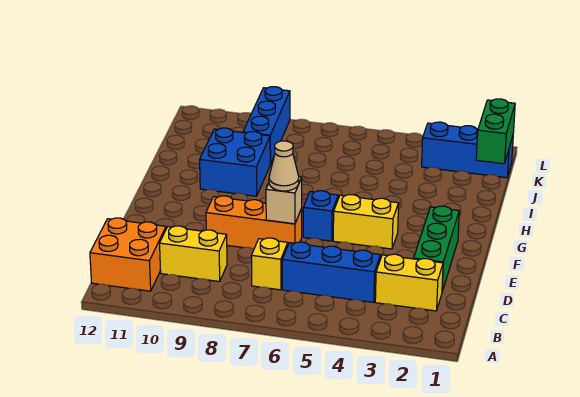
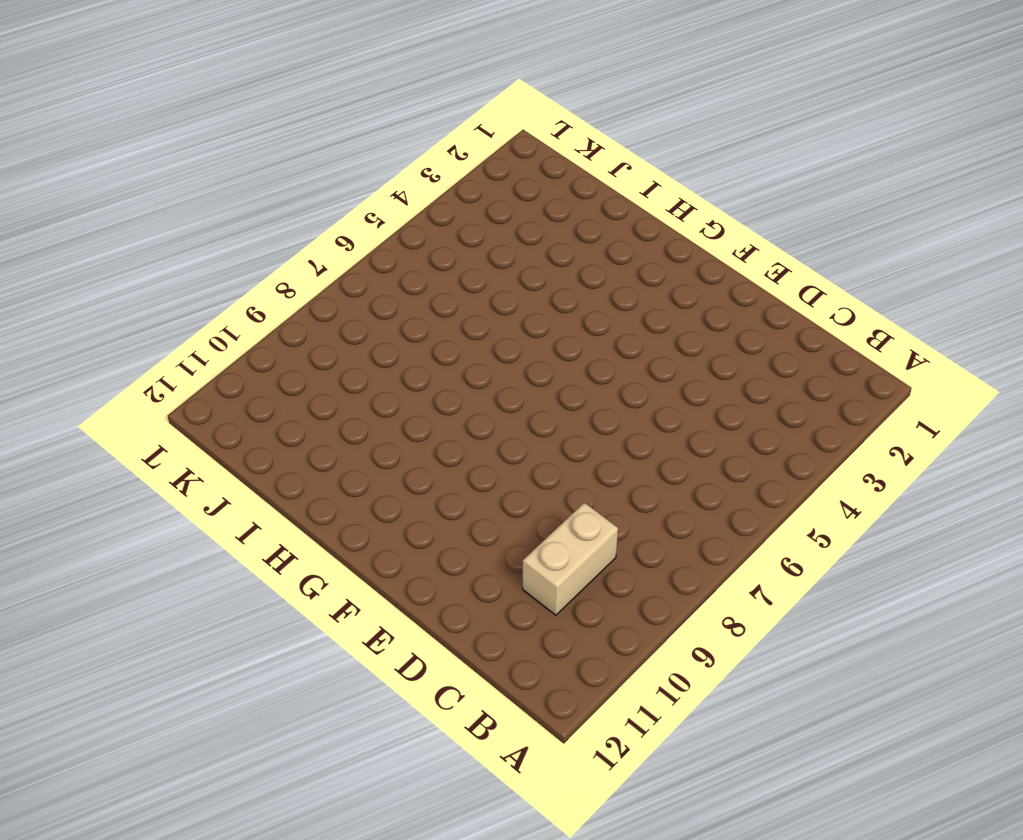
tan 1x2 brick [523,503,618,615] -> yellow 1x2 brick [160,226,227,282]
none -> orange 2x2 brick [90,218,166,291]
none -> yellow 1x2 brick [375,254,443,311]
none -> blue 1x3 brick [282,242,381,302]

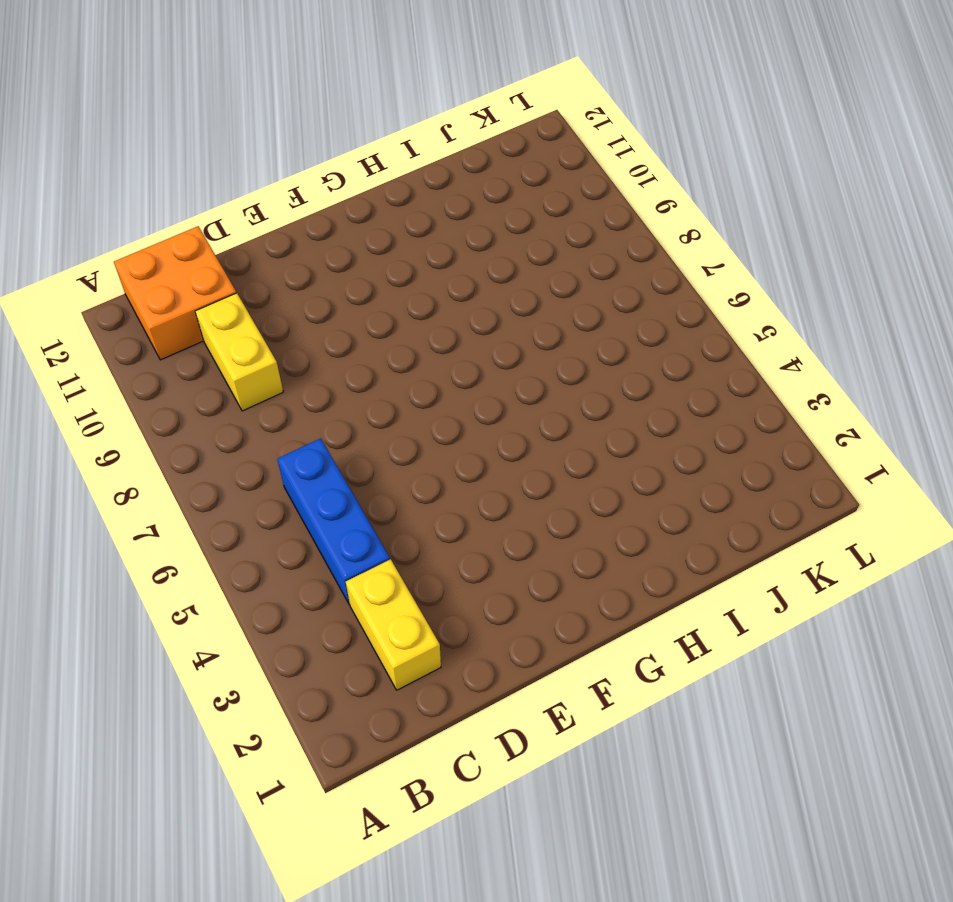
none -> yellow 1x1 brick [251,238,288,290]
none -> green 1x3 brick [414,206,459,291]
none -> orange 1x3 brick [206,196,302,249]

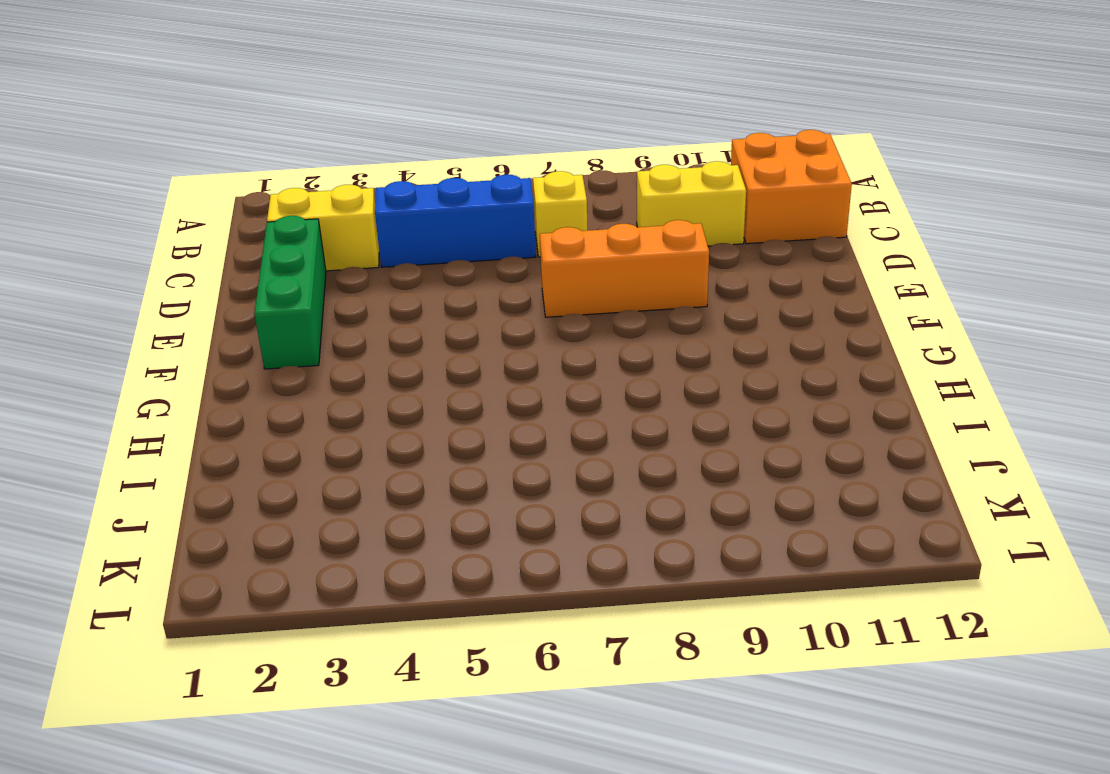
none -> yellow 1x2 brick [333,195,399,249]
none -> blue 1x1 brick [303,191,338,241]
none -> blue 2x2 brick [200,128,270,196]

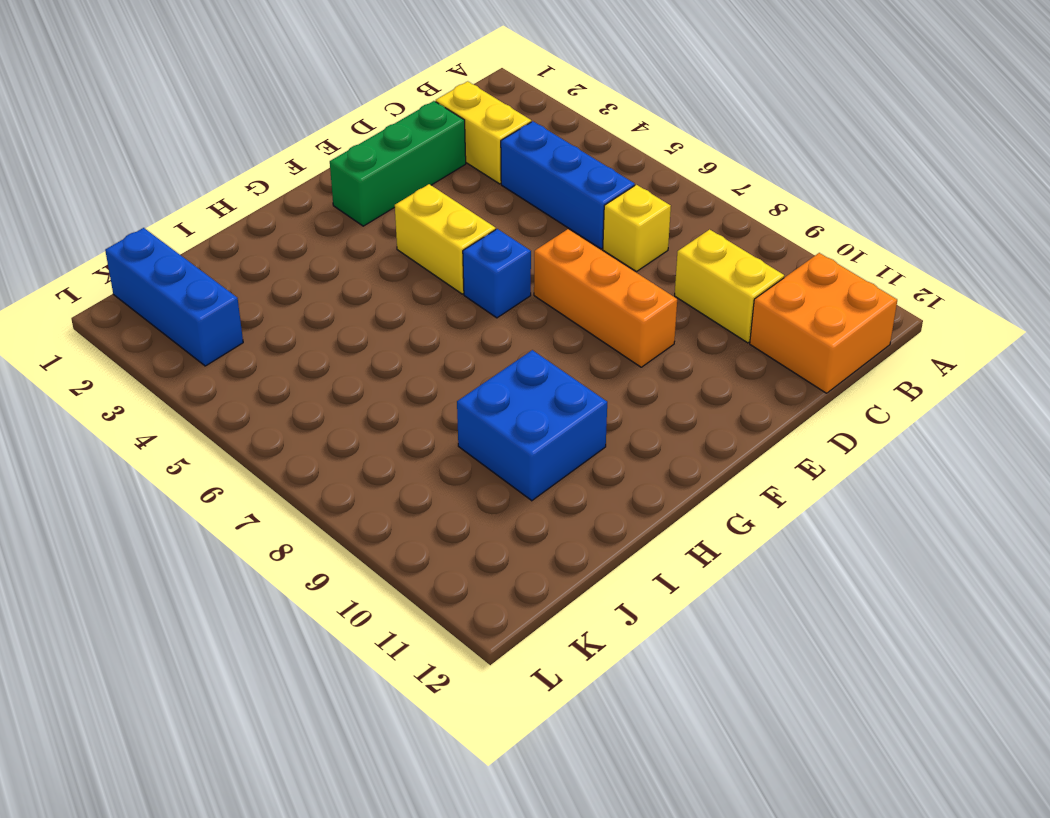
none -> blue 1x3 brick [243,87,290,164]
none -> tan 1x1 brick [266,177,302,224]
none -> green 1x2 brick [476,99,515,164]

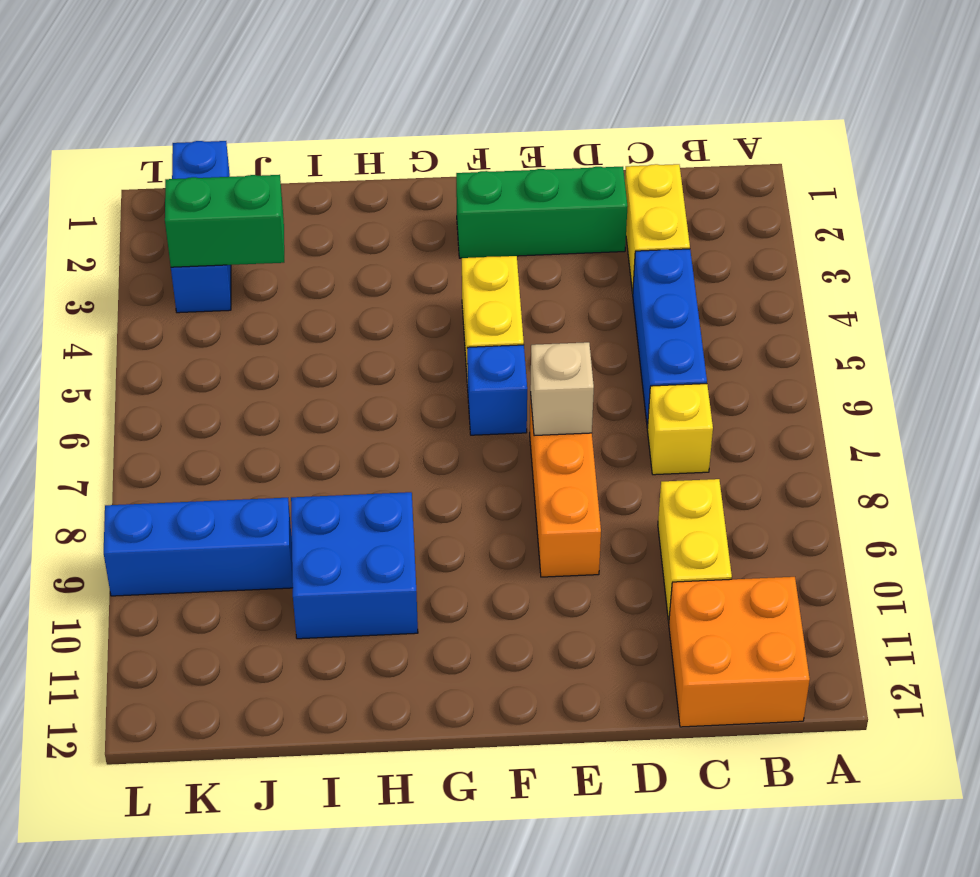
green 1x2 brick [165,175,284,267] -> green 1x2 brick moved to [476,99,515,164]
none -> tan 1x1 cone [269,141,299,191]

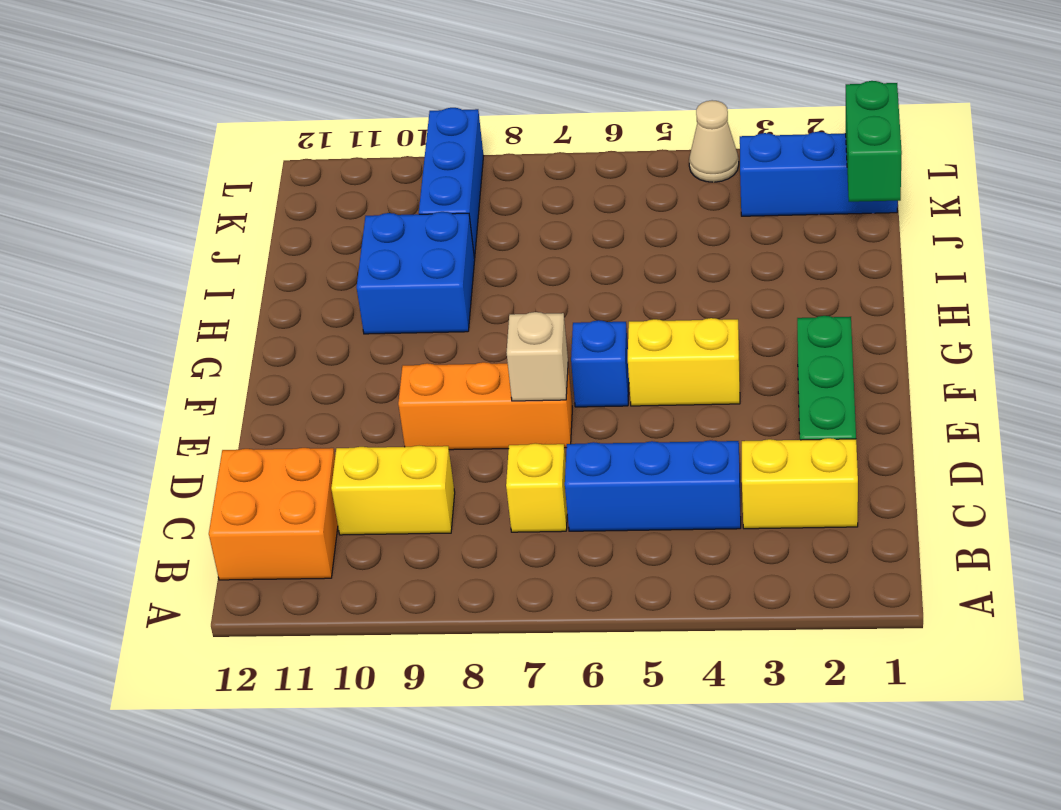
tan 1x1 cone [689,100,739,182] -> tan 1x1 cone moved to [269,141,299,191]

